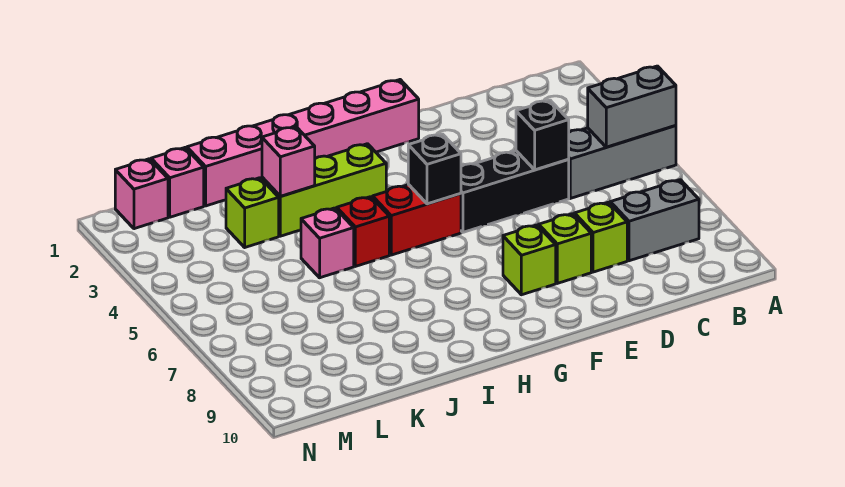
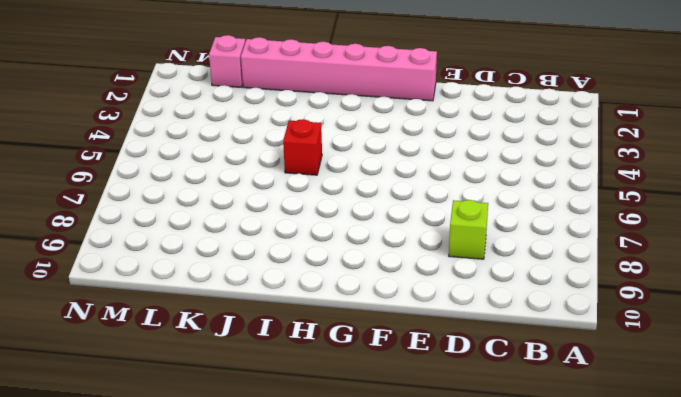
none -> grey 1x3 brick [568,126,676,198]
none -> grey 1x2 brick [610,180,699,261]
none -> black 1x3 brick [461,151,569,232]

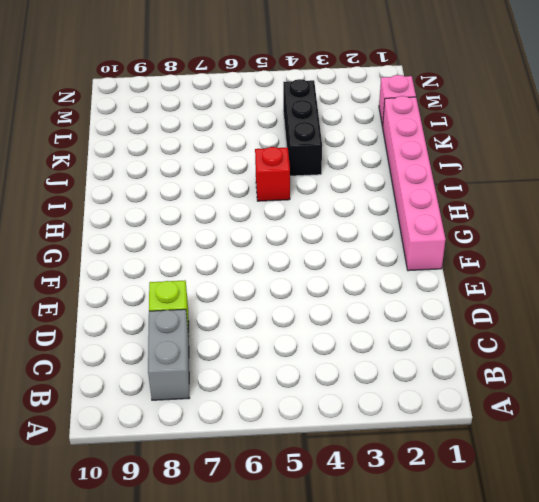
black 1x3 brick [283,79,322,176] -> black 1x3 brick moved to [461,151,569,232]
none -> grey 1x3 brick [568,126,676,198]
none -> lime 1x1 brick [539,214,591,283]
none -> lime 1x1 brick [503,225,556,295]

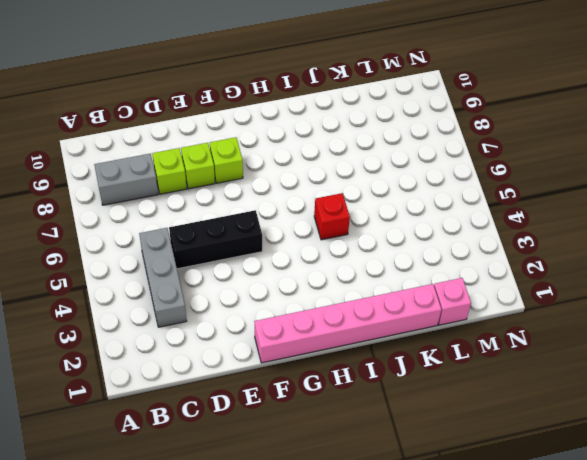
grey 1x3 brick [139,228,187,327] -> grey 1x3 brick turned to [568,126,676,198]
none -> red 1x2 brick [373,185,461,255]
none -> lime 1x3 brick [262,144,386,236]
none -> pink 1x1 brick [301,208,354,278]

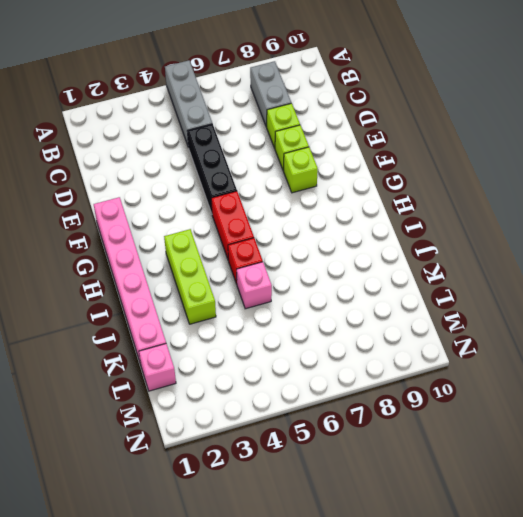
none -> lime 1x1 brick [226,178,279,247]
none -> pink 1x1 brick [115,159,168,229]
none -> grey 1x2 brick [588,66,676,147]

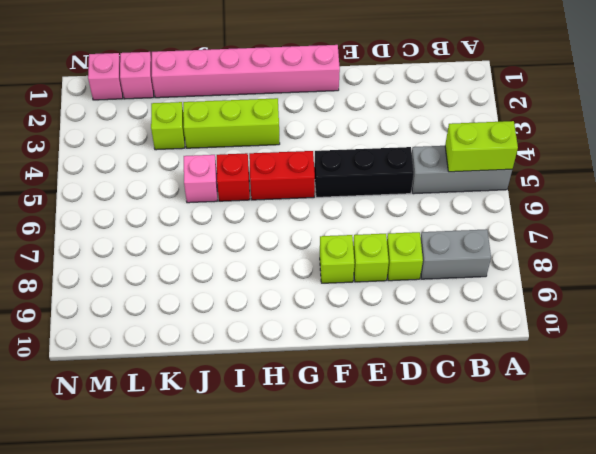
lime 1x2 brick [445,121,518,172] -> grey 1x2 brick [588,66,676,147]
none -> black 1x1 brick [516,100,569,170]
none -> black 1x1 brick [408,134,461,204]
none -> pink 1x1 brick [262,127,315,196]

